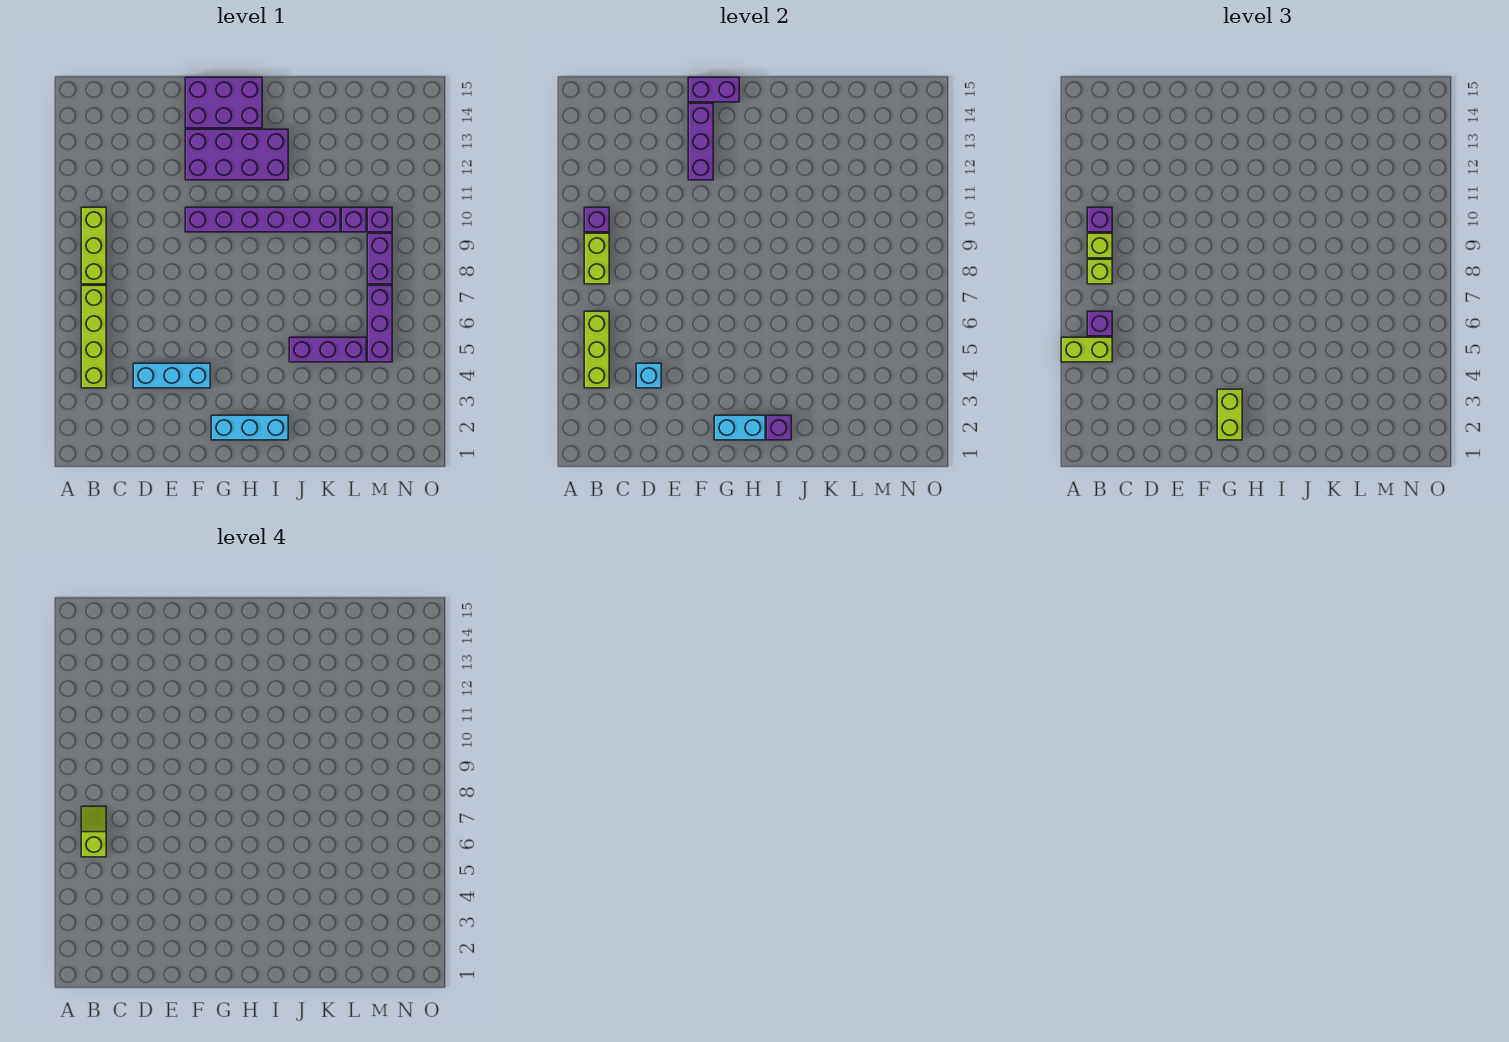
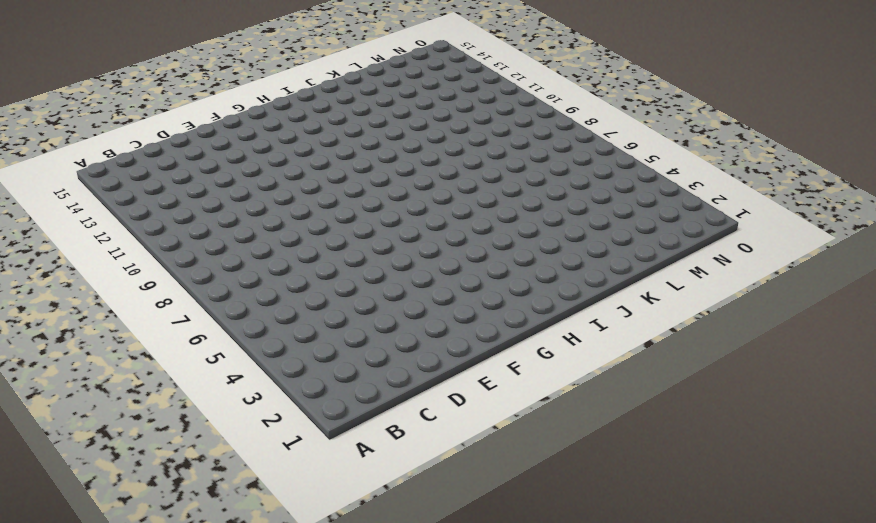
none -> lime 1x4 brick [81,285,106,388]
none -> lime 1x3 brick [81,207,106,284]
none -> cyan 1x3 brick [133,363,210,388]

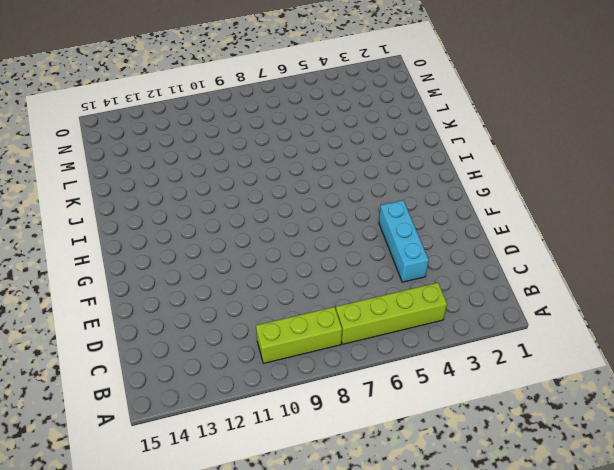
none -> purple 1x6 brick [185,207,340,232]
none -> purple 2x4 brick [185,129,288,180]
none -> purple 2x3 brick [185,77,262,128]

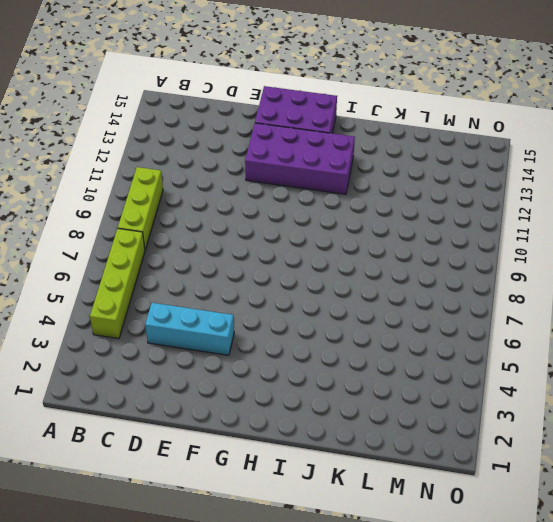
none -> purple 1x6 brick [185,207,340,232]
none -> cyan 1x3 brick [211,415,288,440]
none -> purple 1x3 brick [289,337,366,362]

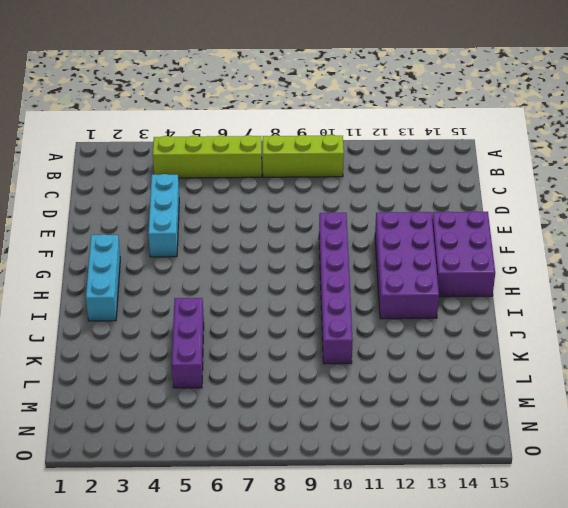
none -> purple 1x1 brick [341,207,366,232]
none -> purple 1x3 brick [367,285,392,362]
none -> purple 1x2 brick [367,233,392,284]

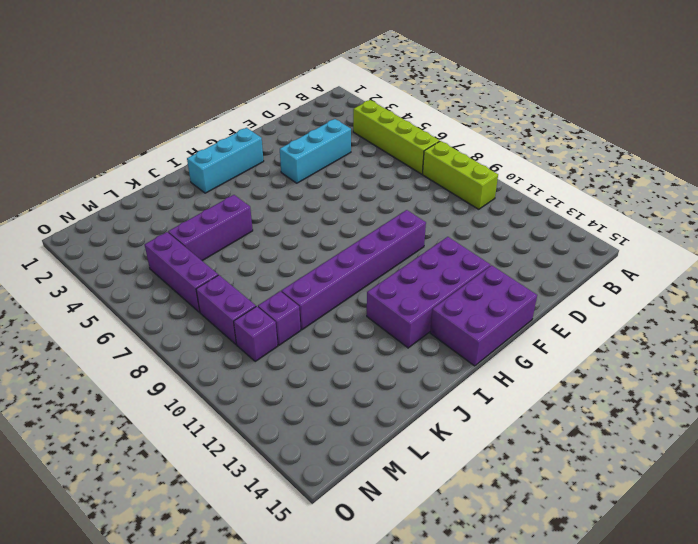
none -> lime 1x3 brick [584,311,609,388]
none -> lime 1x2 brick [584,233,609,284]
none -> purple 1x1 brick [584,207,609,232]

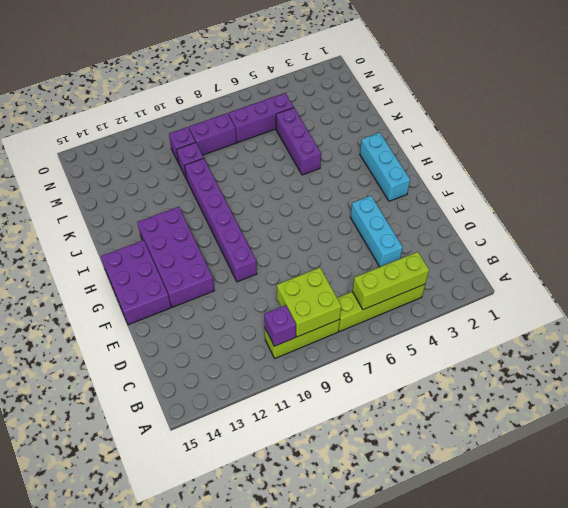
lime 2x2 brick [277,268,341,337] -> lime 1x2 brick [584,233,609,284]
none -> cyan 1x1 brick [636,363,661,388]
none -> purple 1x3 brick [688,103,713,180]
none -> purple 1x2 brick [688,77,739,102]

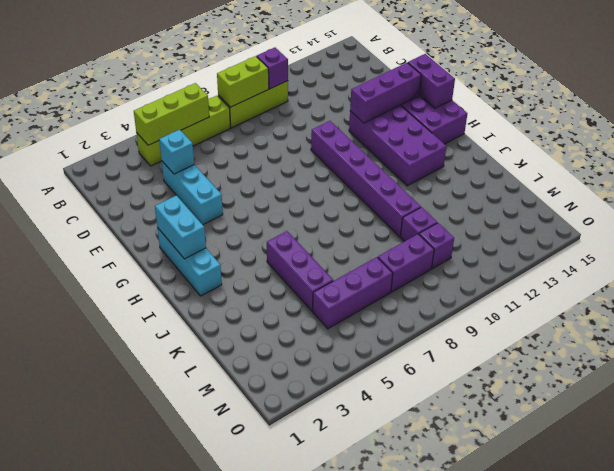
none -> purple 1x1 brick [766,415,791,440]
none -> lime 1x2 brick [1061,337,1112,362]
none -> purple 1x1 brick [1087,311,1112,336]

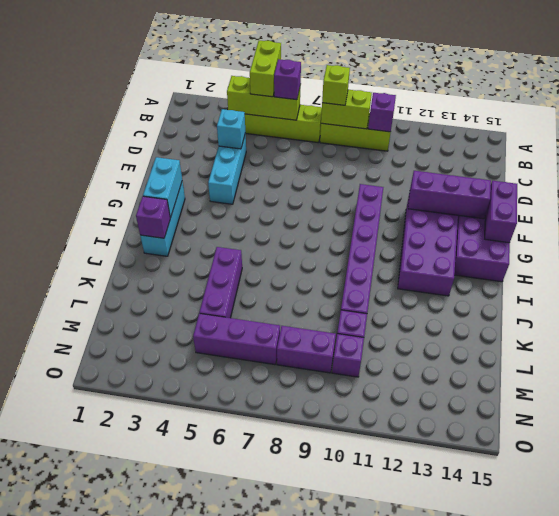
none -> lime 1x1 brick [1087,233,1112,258]
none -> purple 1x1 brick [1087,207,1112,232]
none -> lime 1x2 brick [1217,389,1242,440]

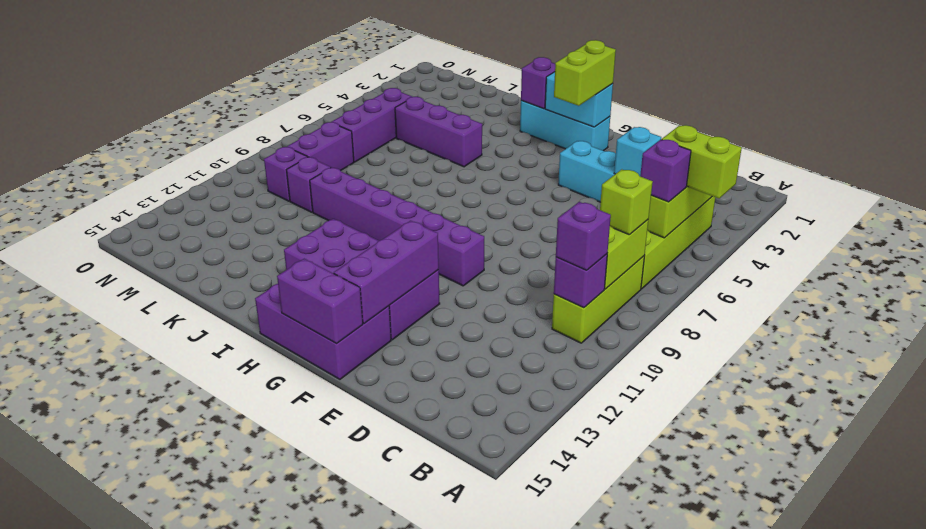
none -> lime 1x1 brick [1087,233,1112,258]
none -> lime 1x2 slope [81,806,106,857]

